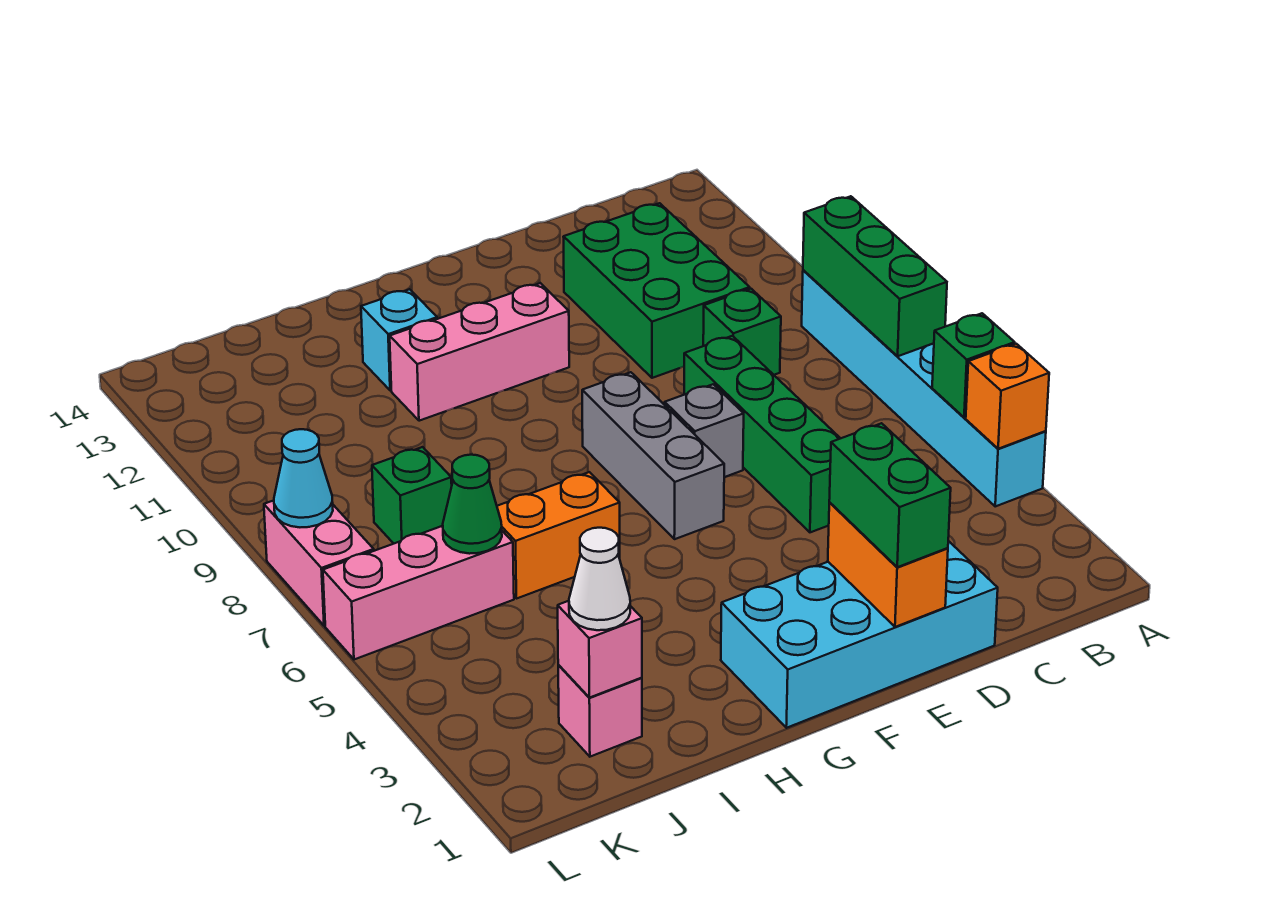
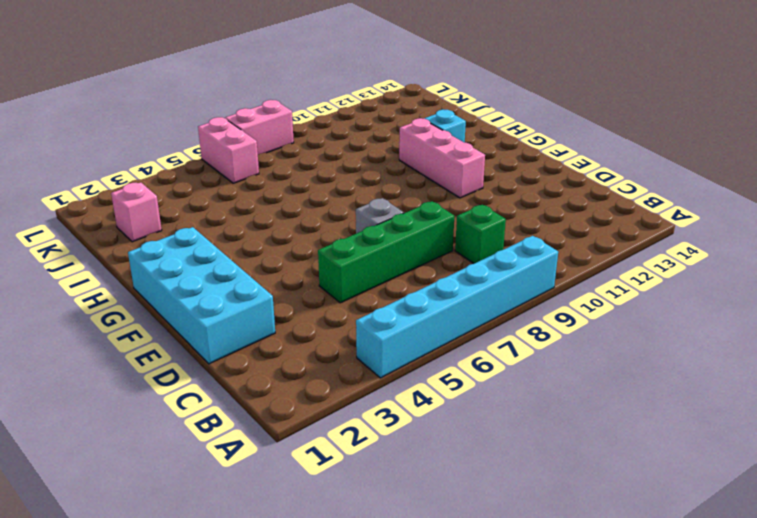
pink 1x2 brick [198,117,259,183] -> pink 1x3 brick [323,526,514,660]
none -> green 2x3 brick [564,203,750,378]
none -> grey 1x3 brick [582,372,724,539]
none -> orange 1x2 brick [497,472,620,599]

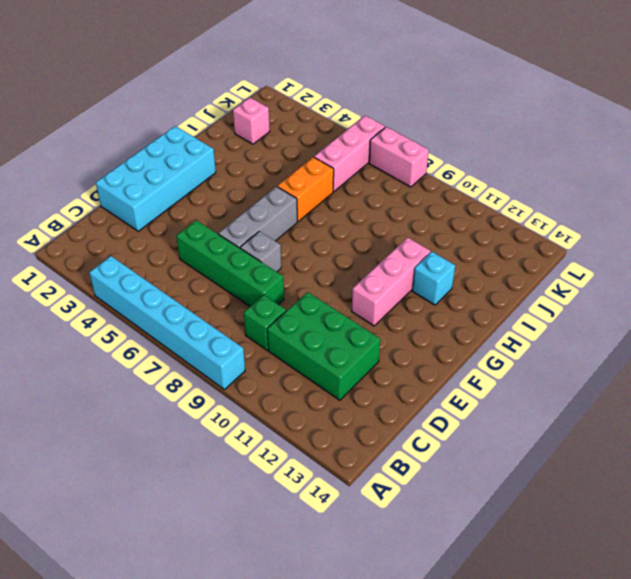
grey 1x3 brick [218,186,297,248] -> grey 1x3 brick turned to [582,372,724,539]
none -> green 1x1 brick [372,447,452,544]
none -> orange 1x1 brick [966,344,1049,449]
none -> green 1x1 brick [932,313,1015,418]

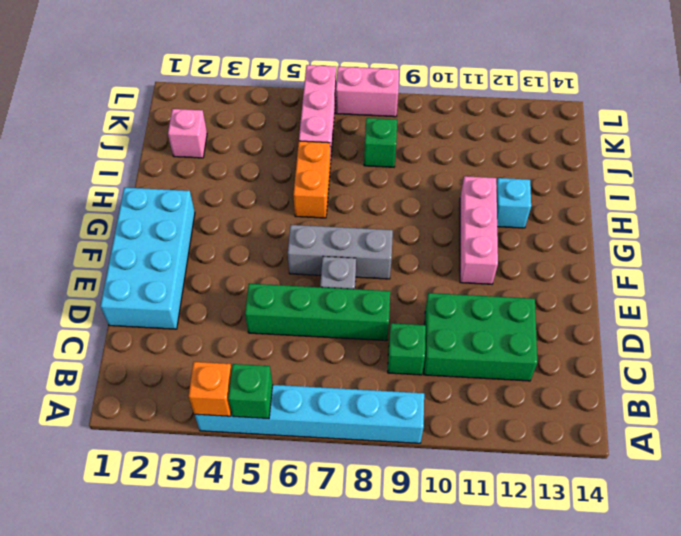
none -> green 1x3 brick [803,196,947,356]
none -> orange 1x2 brick [828,503,948,627]
none -> pink 1x1 brick [558,601,642,698]

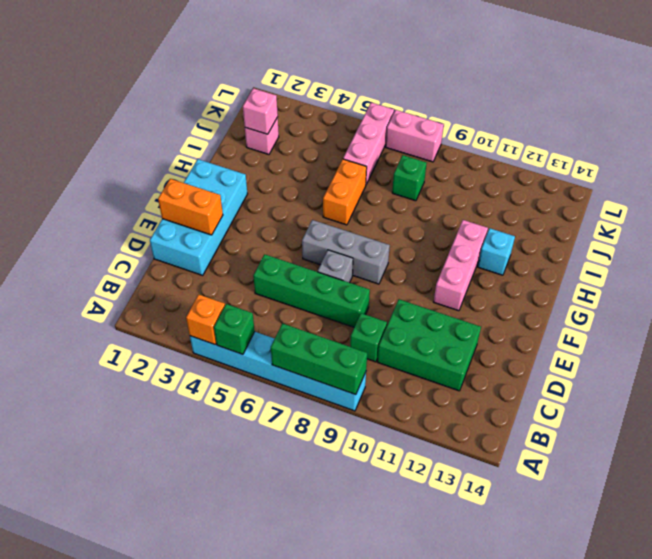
none -> green 1x1 cone [443,455,502,554]
none -> cyan 1x1 cone [274,429,333,527]
none -> green 1x2 brick [829,423,951,567]

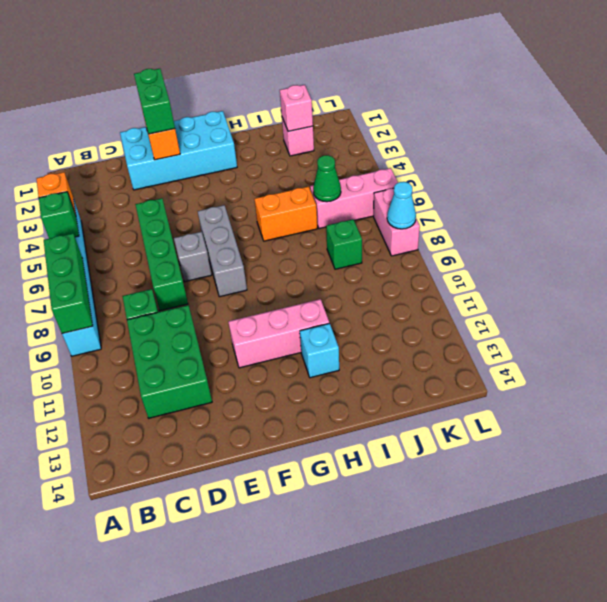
none -> white 1x1 cone [569,528,630,630]

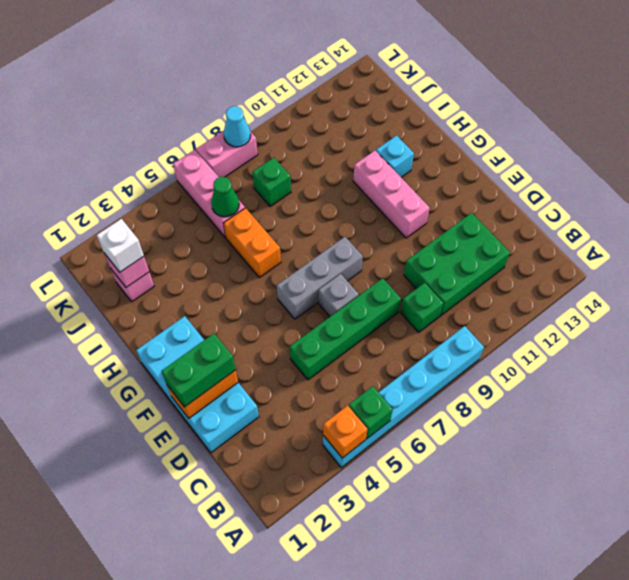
white 1x1 brick [97,219,144,272] -> white 1x1 cone [569,528,630,630]
none -> green 1x3 brick [803,196,947,356]

